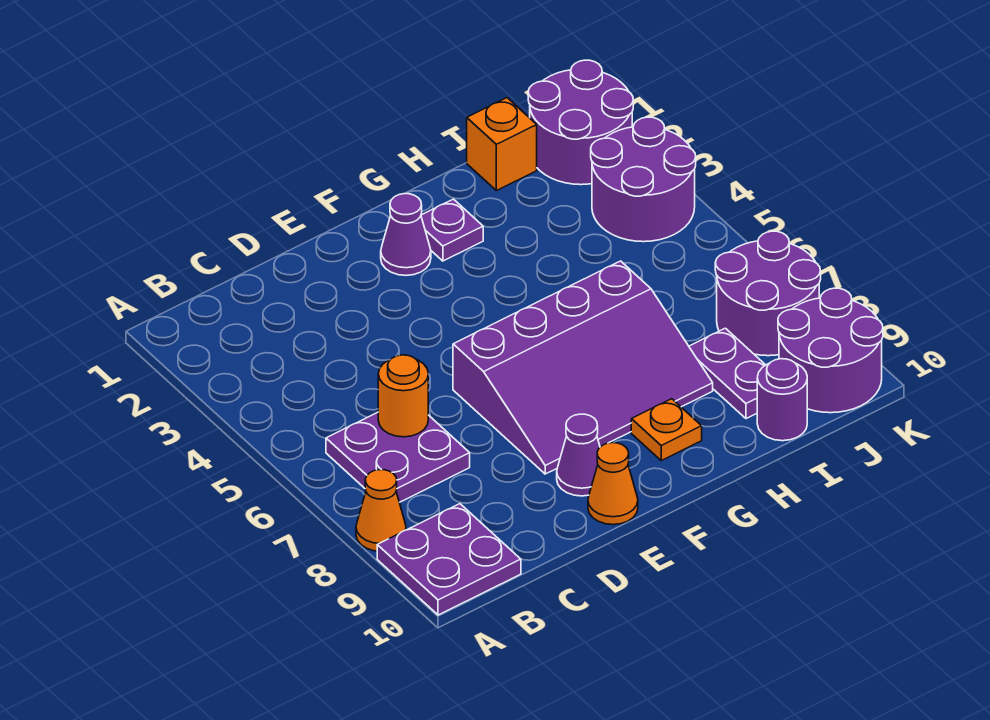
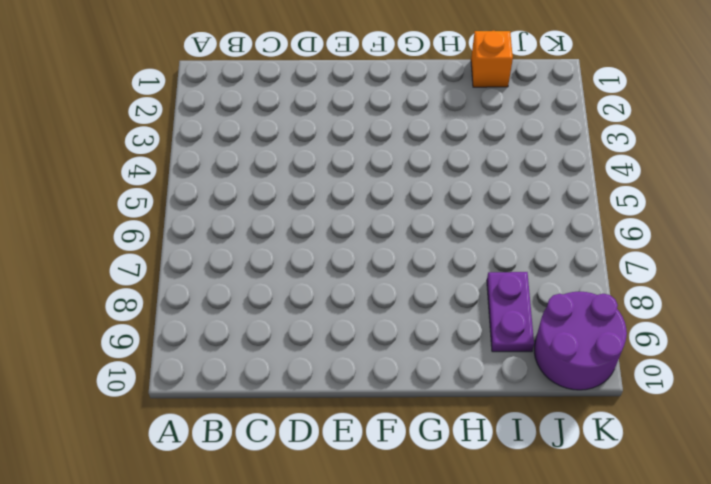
none -> orange 1x1 cone [356,470,406,551]
none -> purple 2x2 plate [377,504,521,615]
none -> purple 2x2 plate [326,412,470,502]

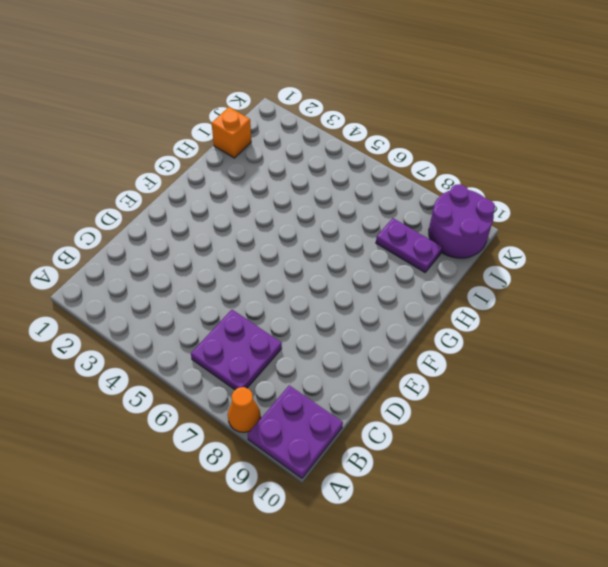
none -> purple 3x4 slope [453,261,713,474]
none -> purple 1x1 cone [557,414,600,496]
none -> orange 1x1 cone [588,443,638,525]

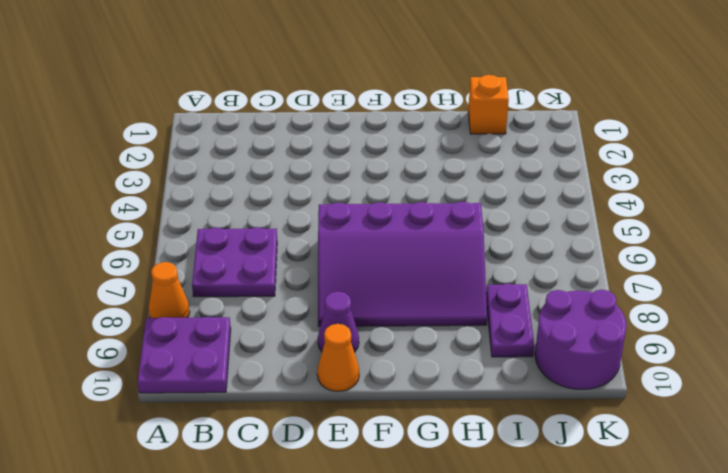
none -> purple 1x1 cone [381,194,431,275]
none -> purple 1x1 plate [421,199,483,261]
none -> orange 1x1 plate [631,399,702,460]

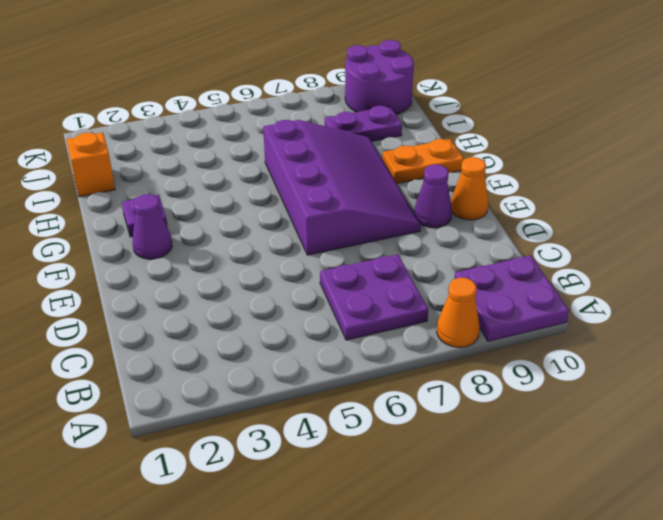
orange 1x2 plate [382,139,464,184] -> orange 1x1 plate [631,399,702,460]
none -> purple 1x1 round brick [757,359,807,441]
none -> purple 2x2 round brick [528,60,633,185]
none -> purple 2x2 round brick [591,117,696,242]

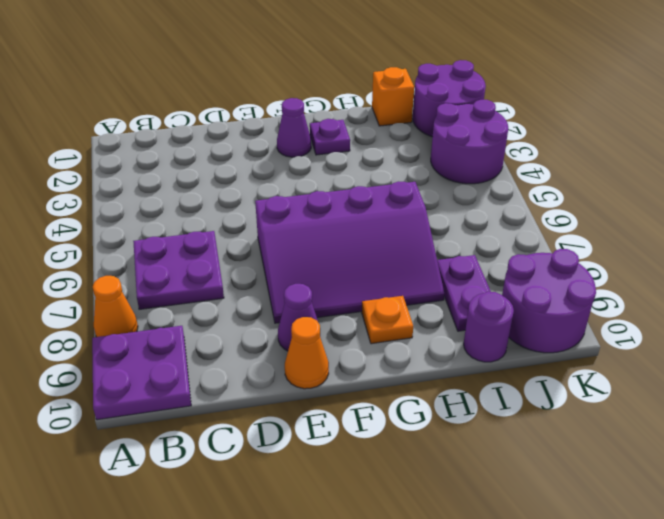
none -> purple 2x2 round brick [715,231,821,356]
none -> orange 1x1 round brick [378,355,428,437]

